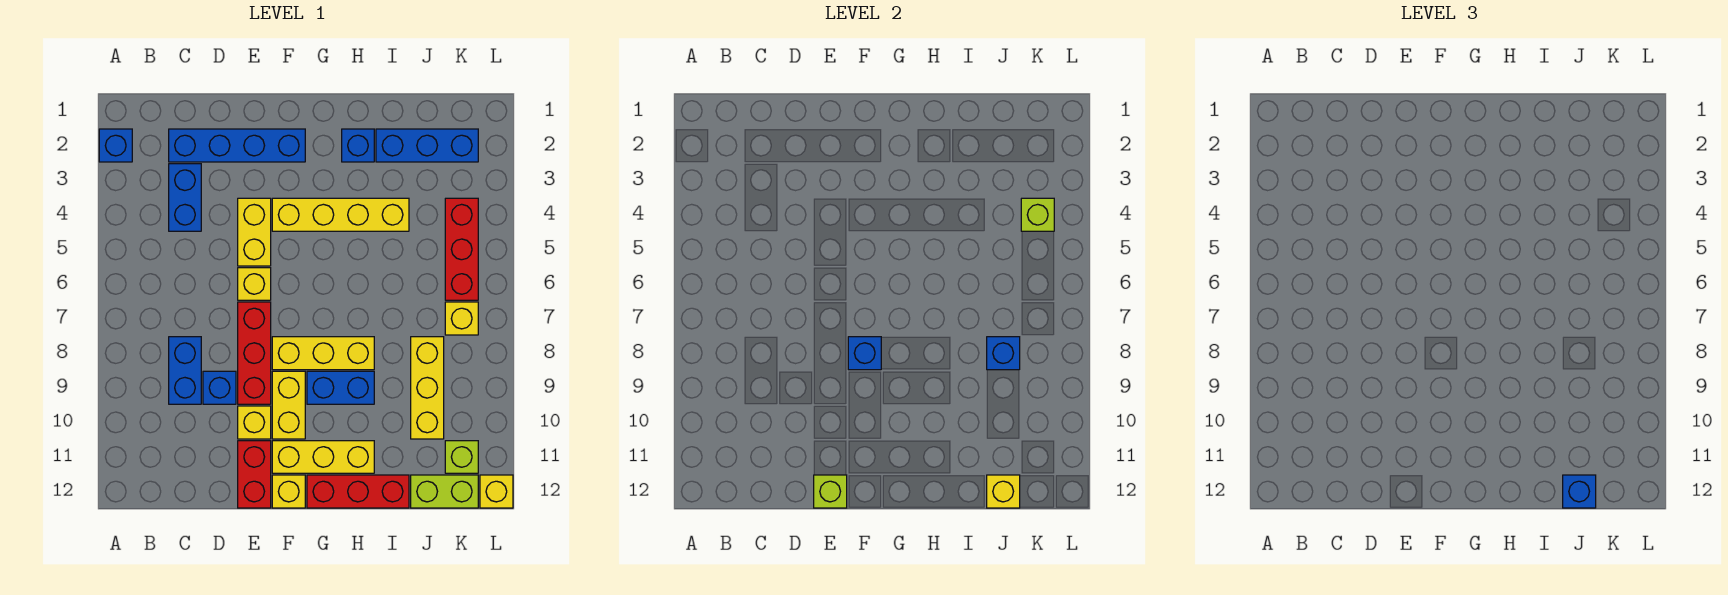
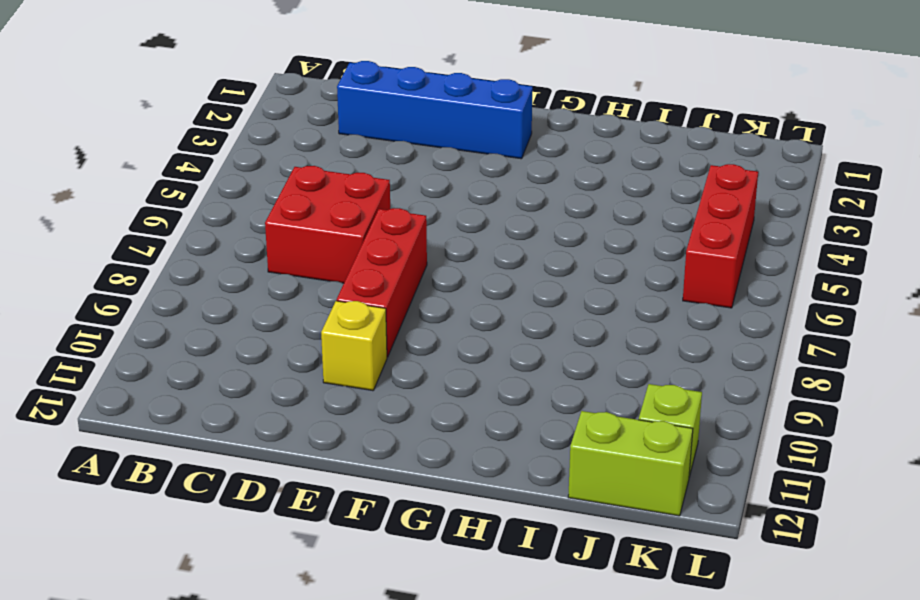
red 2x2 brick [265,166,390,283] -> none
none -> blue 1x1 brick [99,129,132,162]
none -> blue 1x2 brick [169,164,201,231]
none -> blue 1x2 brick [169,337,201,404]
none -> blue 1x1 brick [203,371,236,404]

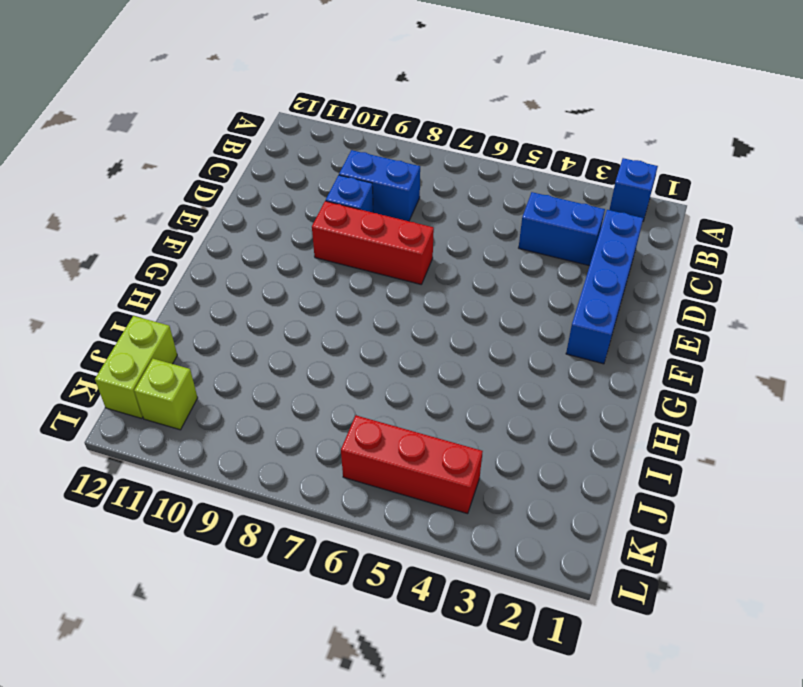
none -> yellow 1x2 brick [238,198,271,266]
none -> yellow 1x1 brick [238,268,271,300]
none -> yellow 1x1 brick [238,406,271,439]
none -> red 1x2 brick [238,441,271,508]

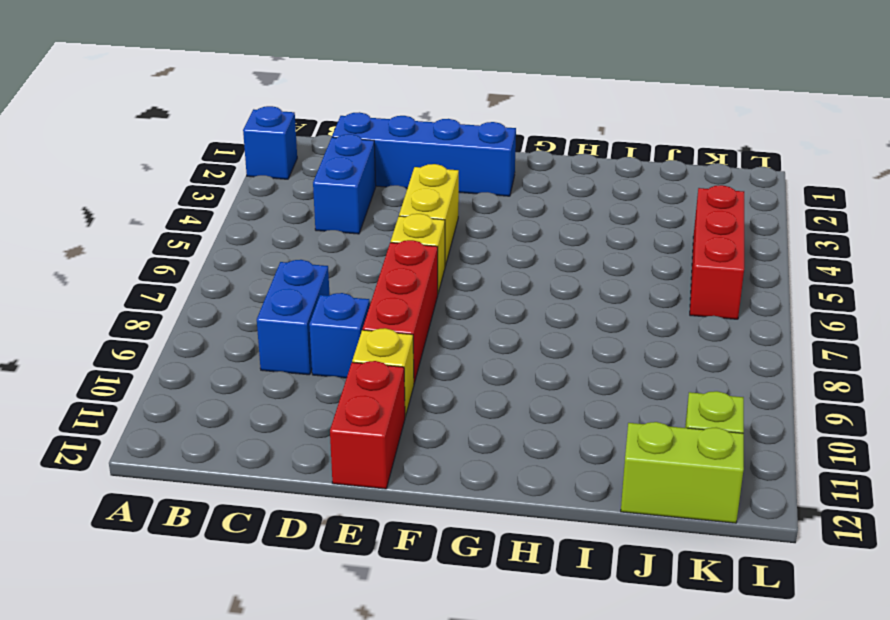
none -> yellow 1x4 brick [272,198,409,231]
none -> yellow 1x3 brick [272,337,374,370]
none -> yellow 1x2 brick [272,371,305,439]
none -> yellow 1x3 brick [272,441,374,473]

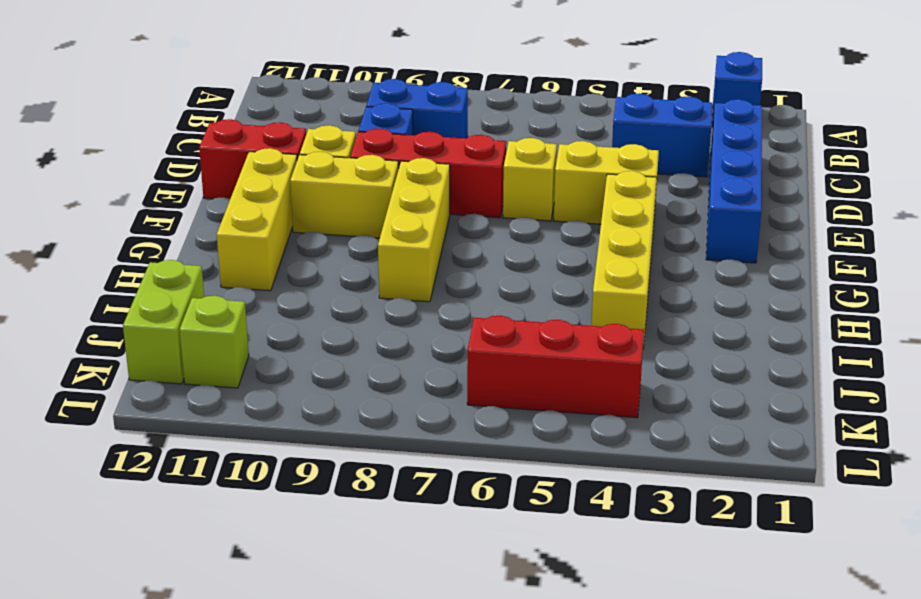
none -> yellow 1x1 brick [272,475,305,508]
none -> blue 1x2 brick [307,371,374,404]
none -> red 1x3 brick [307,475,409,508]
none -> blue 1x1 brick [342,129,374,162]

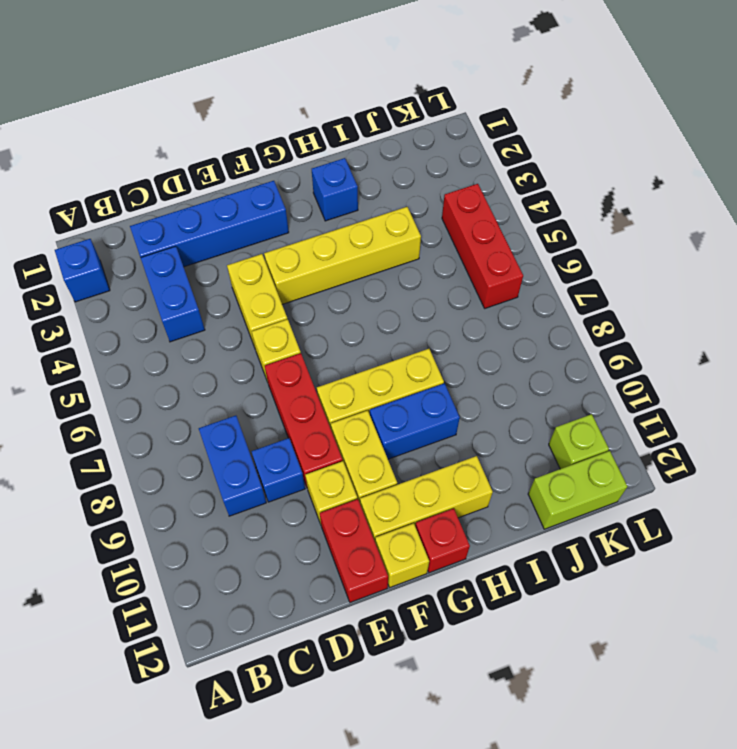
red 1x1 brick [415,509,470,573] -> red 1x3 brick [307,475,409,508]
none -> blue 1x3 brick [376,129,478,162]
none -> yellow 1x3 brick [411,337,444,439]
none -> yellow 1x1 brick [445,302,478,335]
none -> yellow 1x1 brick [480,475,513,508]

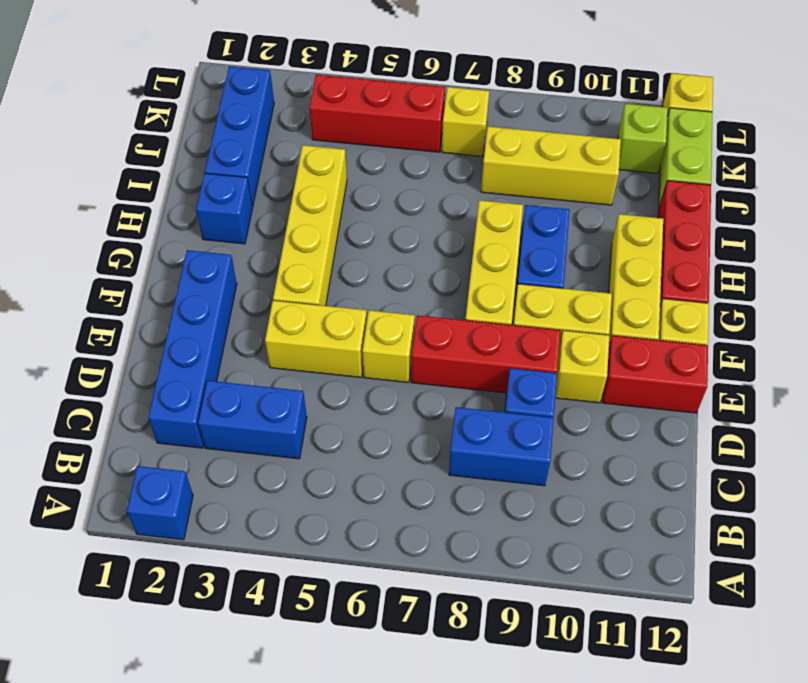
none -> lime 1x1 brick [814,475,847,508]
none -> blue 1x1 brick [848,337,881,370]
none -> blue 1x1 brick [987,337,1020,370]
none -> yellow 1x1 brick [987,475,1020,508]

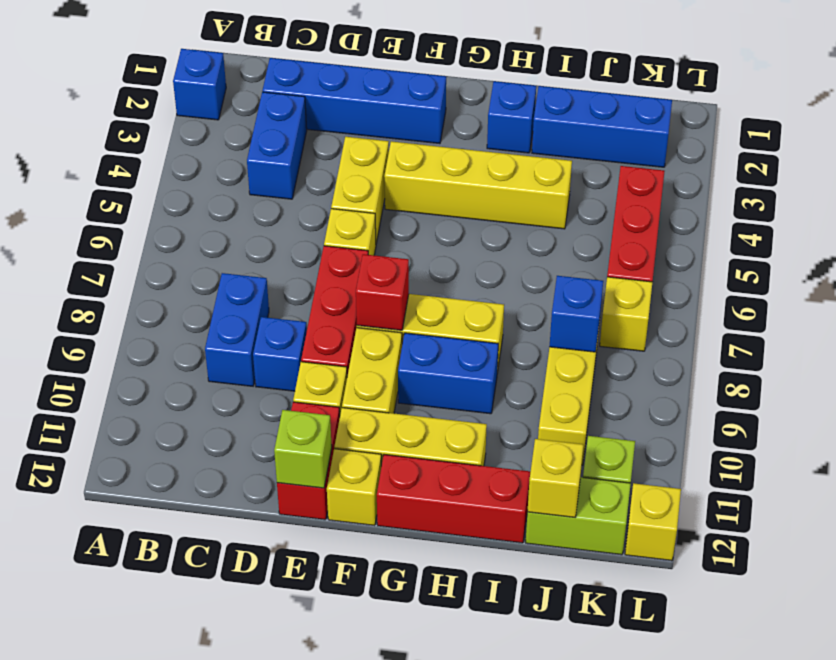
red 1x1 brick [356,254,409,330] -> blue 1x1 brick [848,337,881,370]
none -> lime 1x1 brick [1021,198,1054,231]
none -> blue 1x1 brick [1563,475,1596,508]

